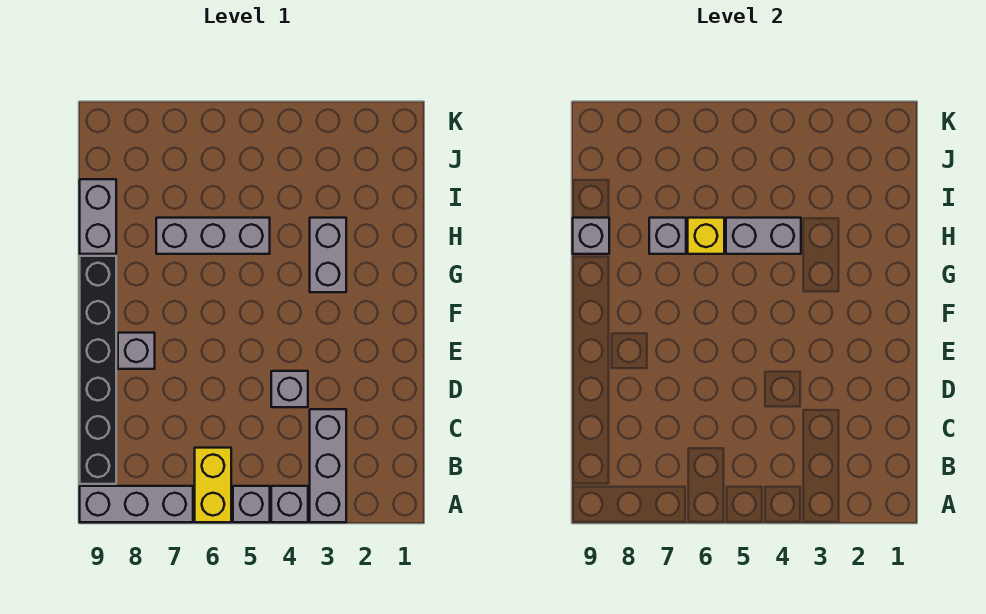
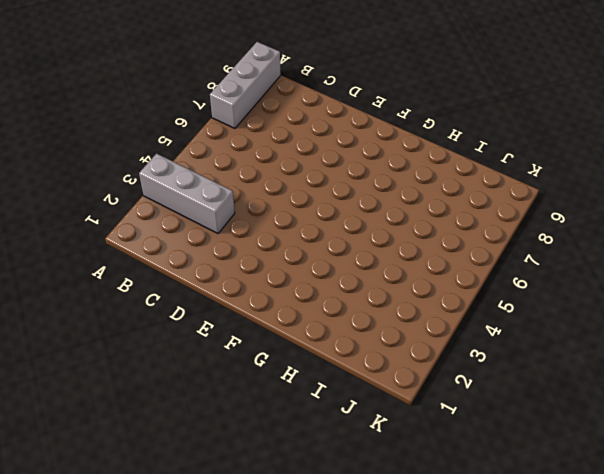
none -> grey 1x1 brick [271,486,308,522]
none -> grey 1x1 brick [233,486,270,522]
none -> yellow 1x2 brick [195,448,231,522]

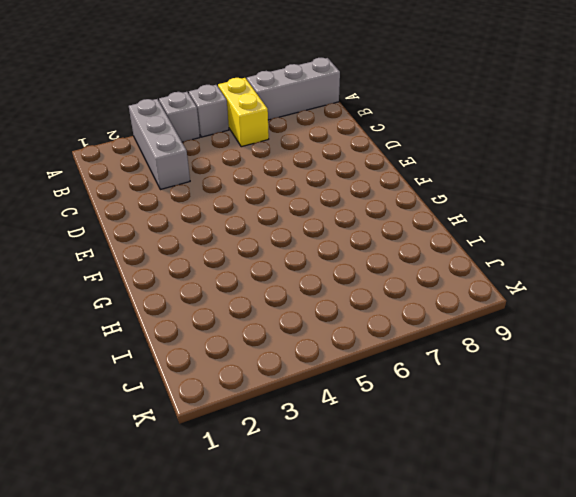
none -> black 1x6 brick [80,256,116,484]
none -> grey 1x1 brick [271,371,308,407]
none -> grey 1x1 brick [118,333,155,369]

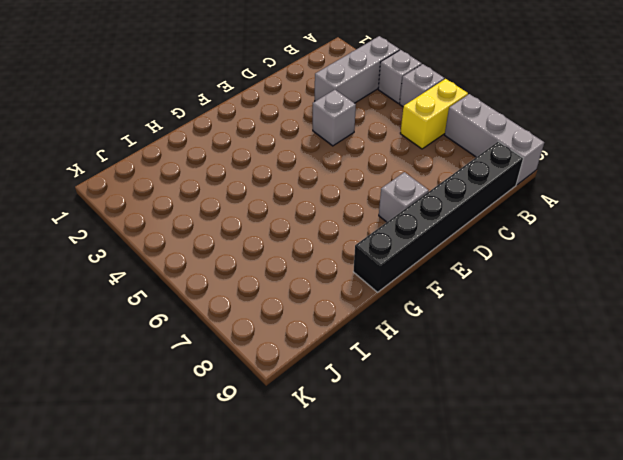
none -> grey 1x2 brick [310,218,346,292]
none -> grey 1x3 brick [156,218,270,254]
none -> grey 1x2 brick [80,179,116,254]

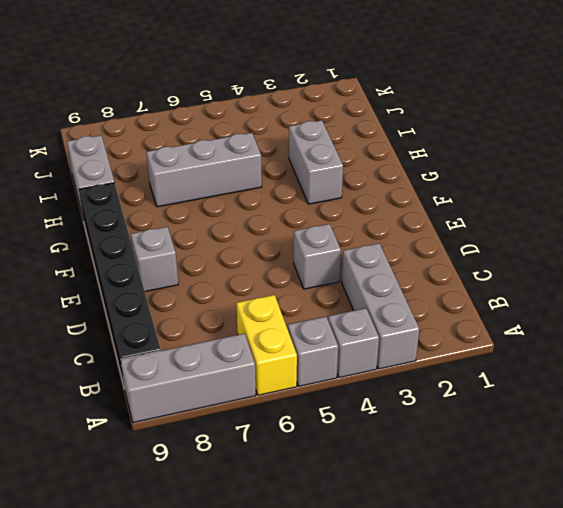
none -> grey 1x2 brick [726,218,801,254]
none -> yellow 1x1 brick [688,218,724,254]
none -> grey 1x1 brick [649,218,686,254]

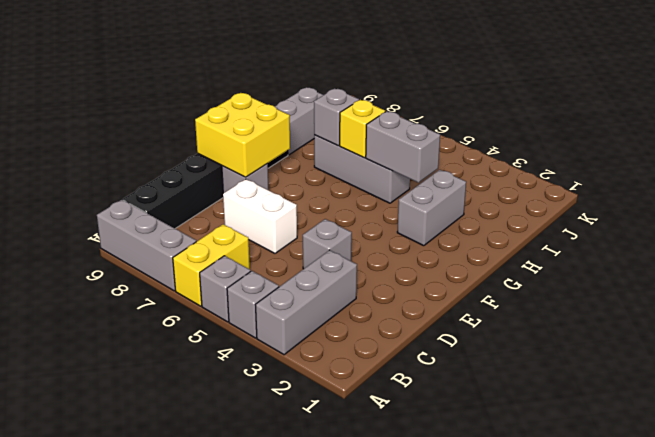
white 1x2 brick [223,179,297,253] -> none
yellow 2x2 brick [195,93,290,177] -> none
none -> grey 1x1 brick [573,218,609,254]

